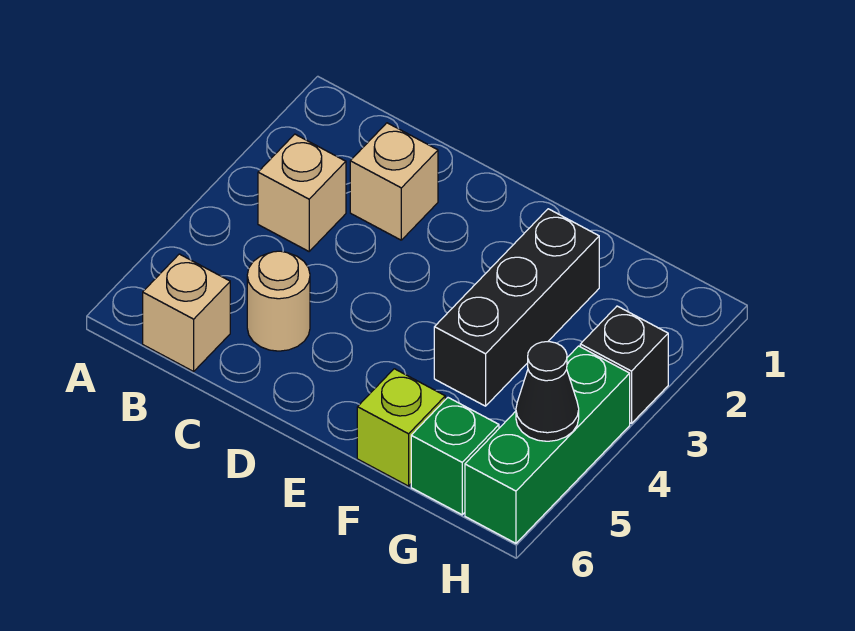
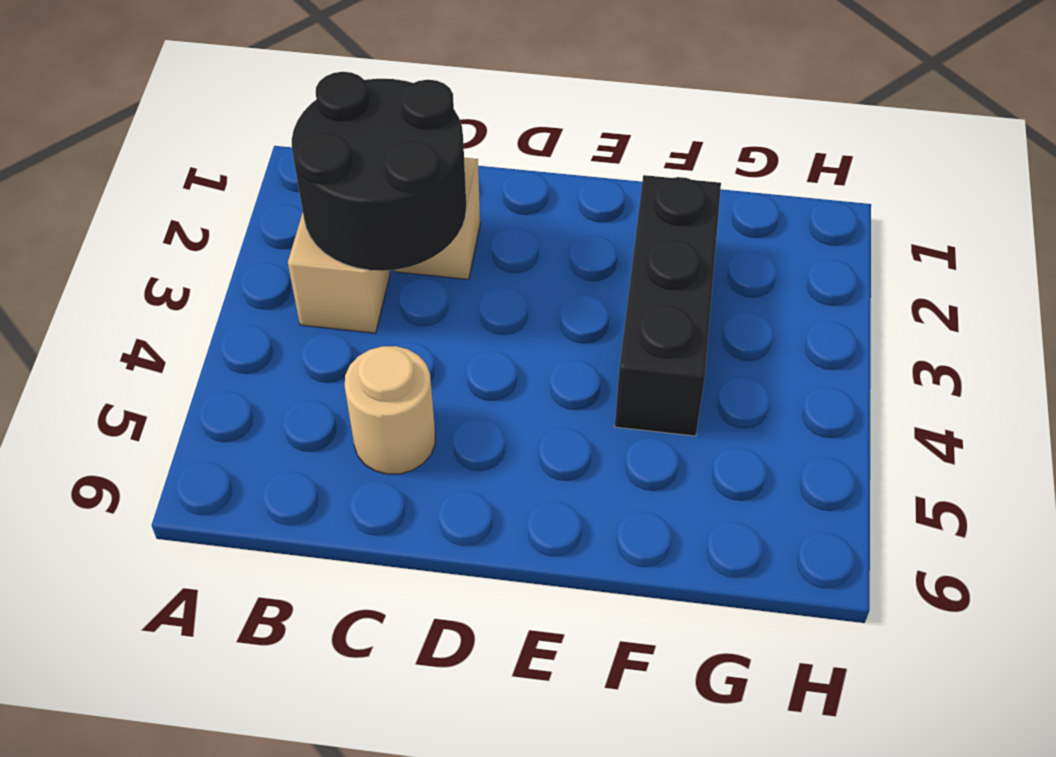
black 2x2 round brick [292,72,466,271] -> none
none -> tan 1x1 brick [143,254,230,371]
none -> lime 1x1 brick [357,369,445,486]

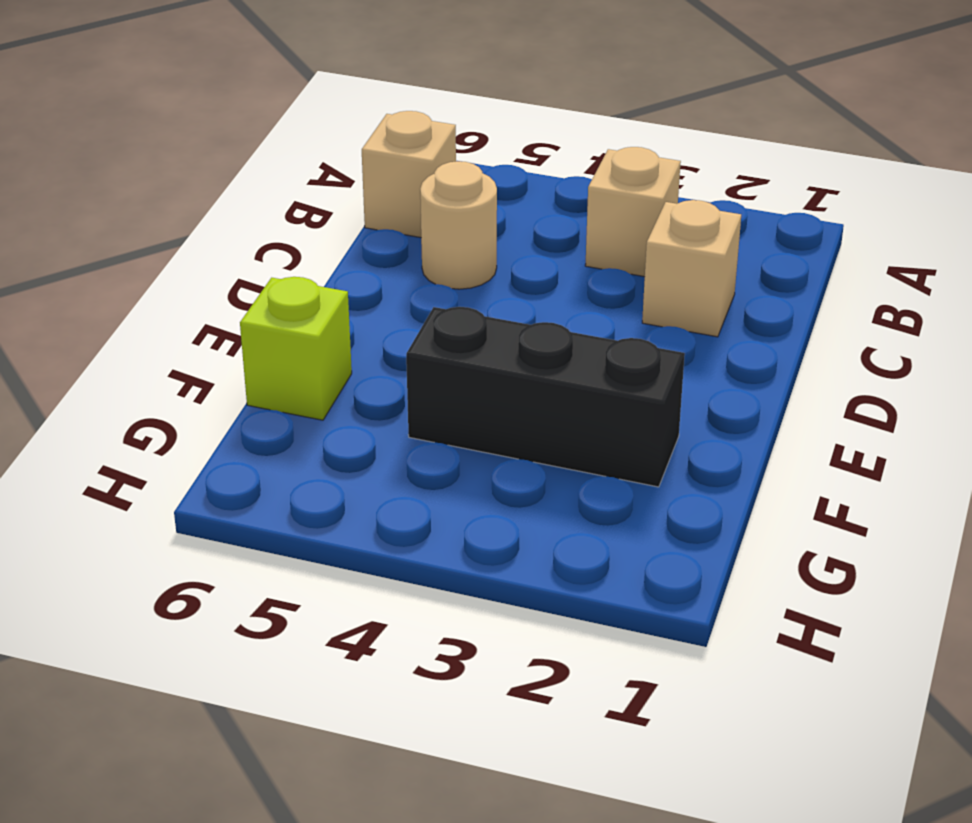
none -> green 1x1 brick [411,398,499,515]
none -> black 1x1 brick [580,306,668,423]

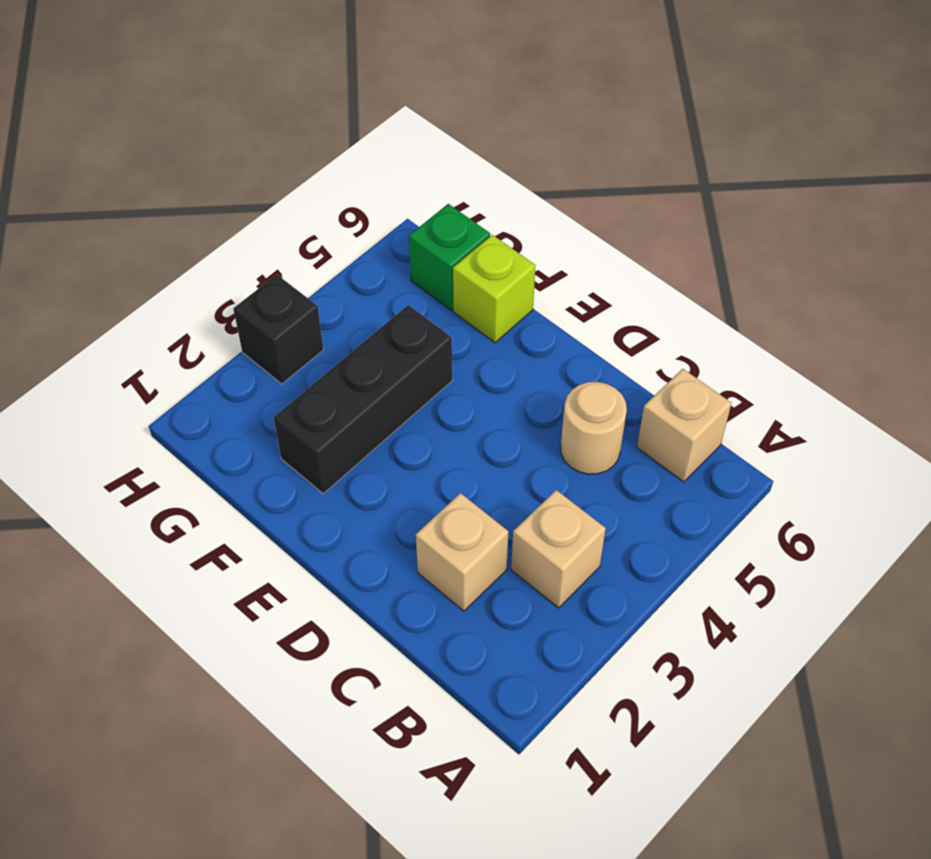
none -> green 1x3 brick [465,346,630,543]
none -> black 1x1 cone [516,342,579,441]

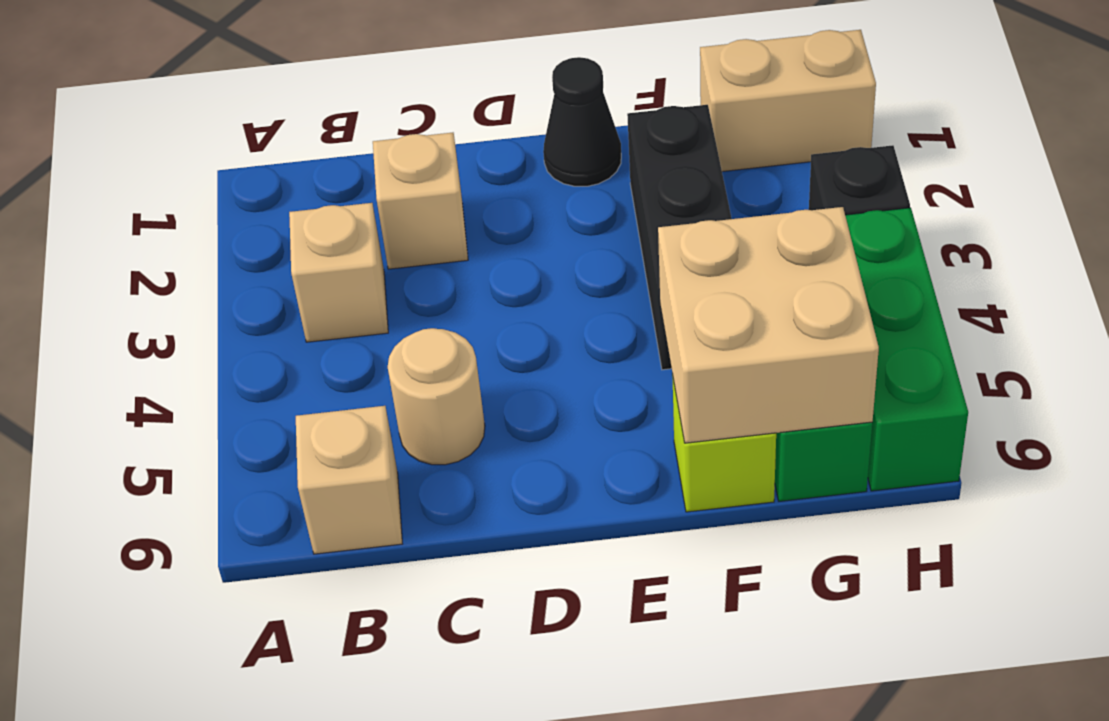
black 1x1 cone [543,57,621,186] -> black 1x1 cone moved to [516,342,579,441]
tan 2x2 brick [658,207,879,443] -> none
tan 1x2 brick [700,30,876,172] -> none

